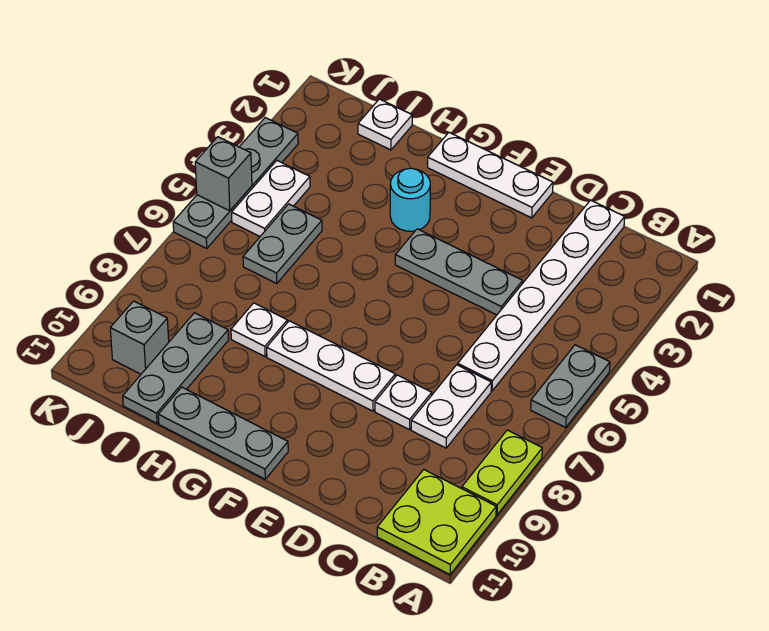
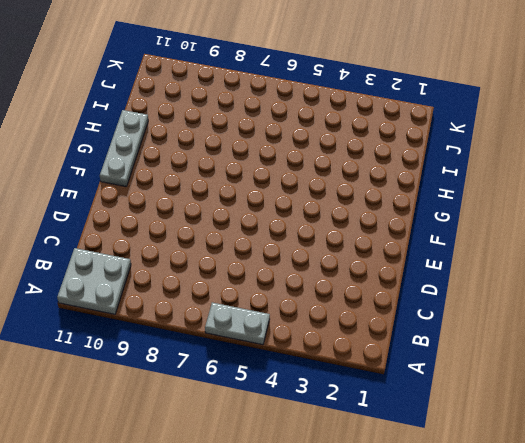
grey 2x2 plate [57,248,131,314] -> lime 2x2 plate [377,470,496,574]
none -> lime 1x2 plate [462,430,542,515]
none -> white 1x6 plate [458,200,625,391]
none -> white 1x2 plate [411,365,491,448]

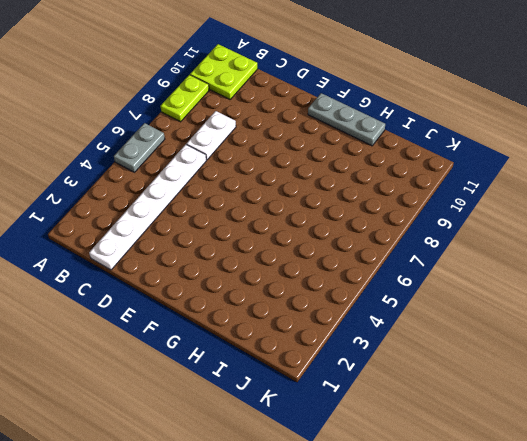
none -> grey 1x3 plate [395,229,523,315]
none -> white 1x1 plate [375,375,432,430]
none -> white 1x3 plate [428,133,553,218]

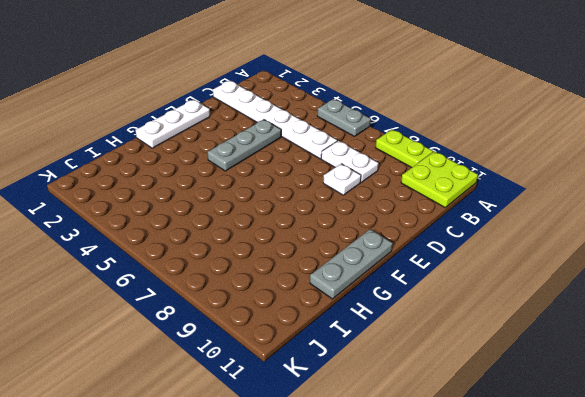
none -> white 1x3 plate [267,321,395,411]
none -> cyan 1x1 round brick [390,168,430,231]
none -> white 1x1 plate [231,303,288,357]

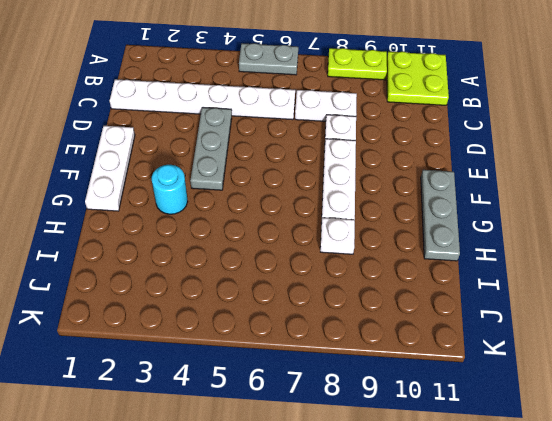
none -> white 1x1 plate [358,99,412,150]
none -> grey 1x2 plate [243,204,322,284]
none -> grey 1x3 plate [123,313,229,423]

